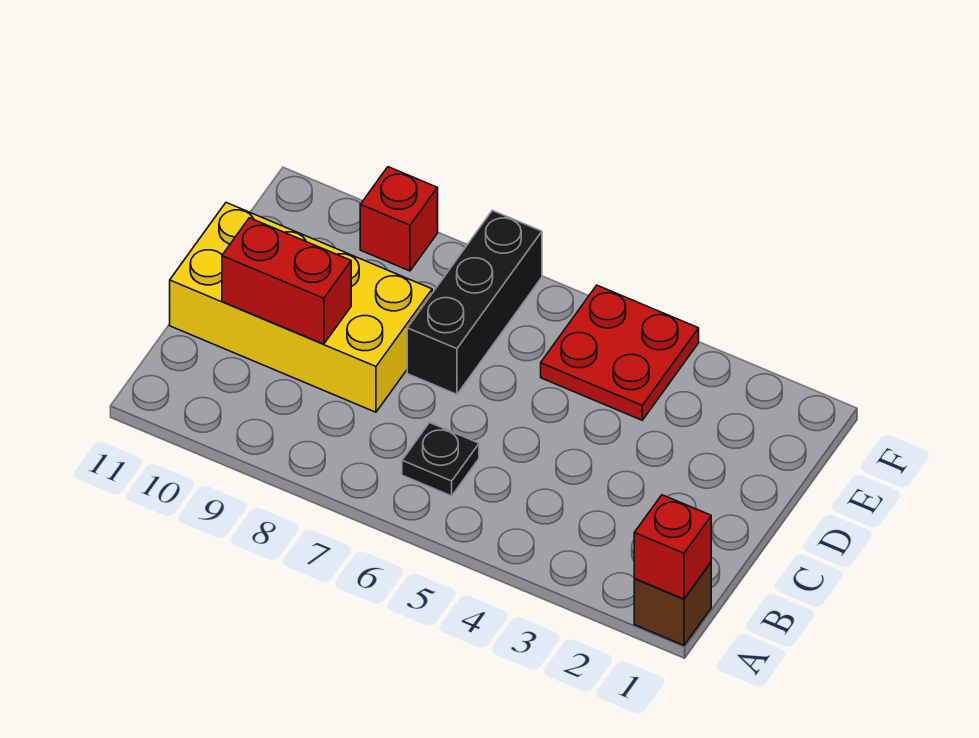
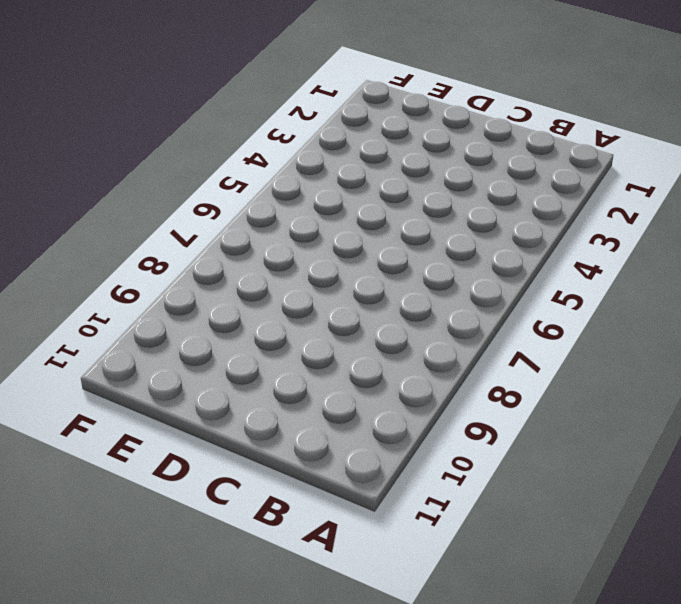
none -> brown 1x1 brick [634,563,711,645]
none -> black 1x1 plate [402,423,479,496]

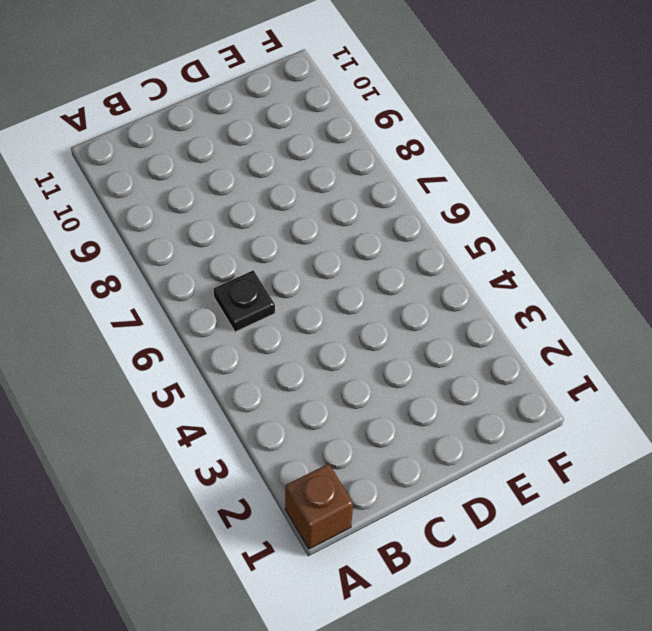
none -> yellow 2x4 brick [170,203,432,412]
none -> black 1x3 brick [407,211,542,394]

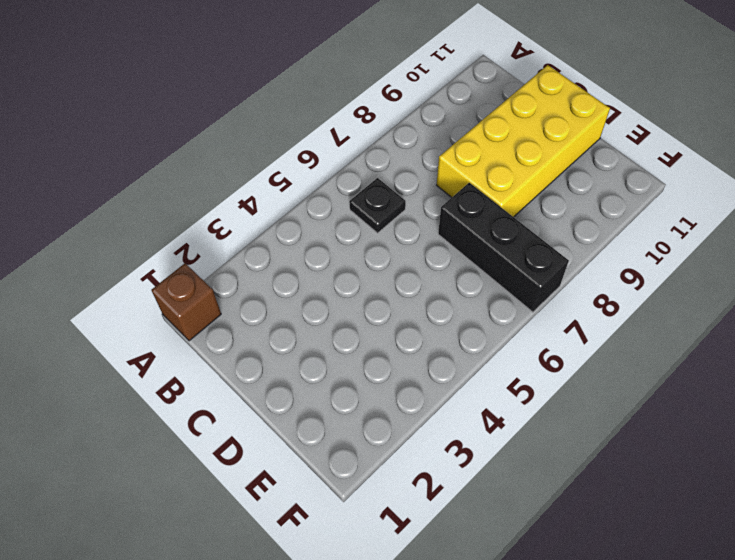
none -> red 2x2 plate [541,285,699,420]
none -> red 1x1 brick [360,167,438,271]

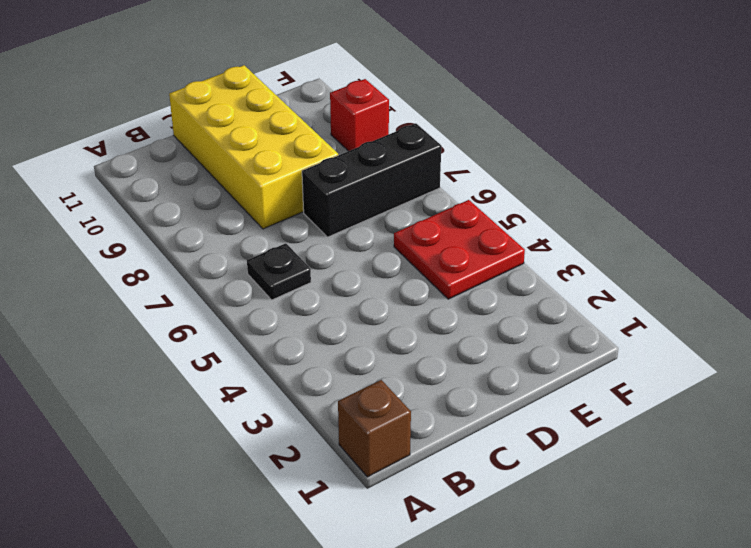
none -> red 1x1 brick [634,495,711,599]
none -> red 1x2 brick [222,218,351,344]

